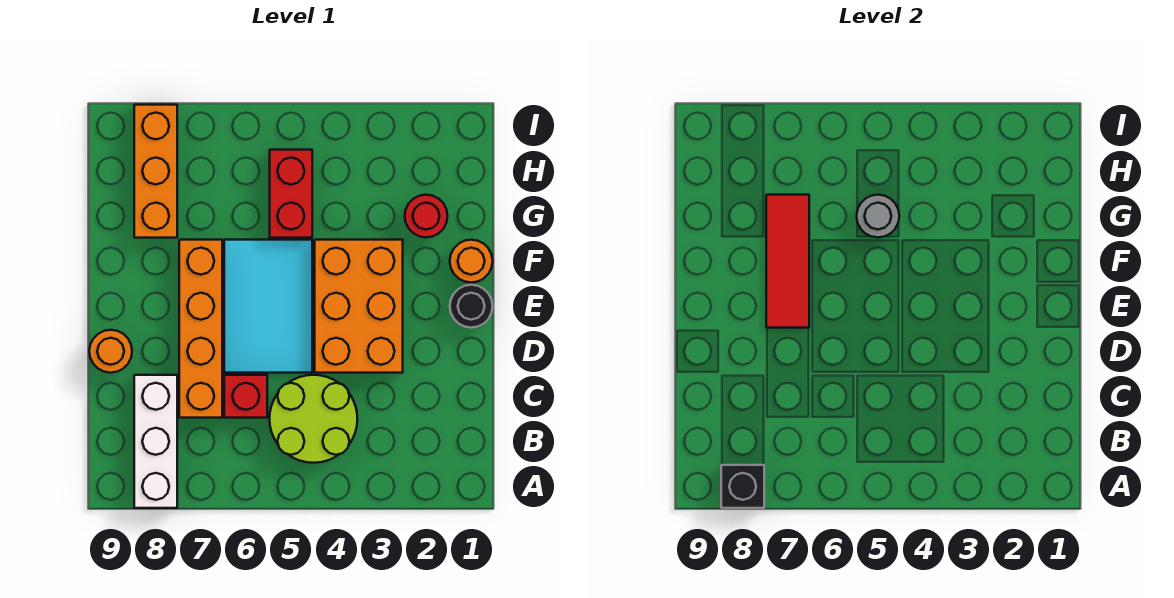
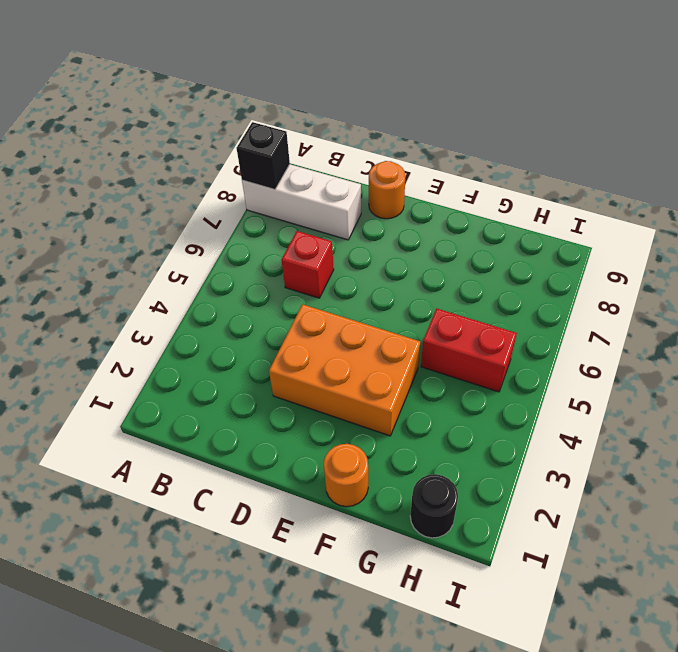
black 1x1 round brick [410,474,458,538] -> black 1x1 round brick moved to [450,285,493,328]
none -> lime 2x2 round brick [270,375,357,463]
none -> orange 1x4 brick [179,240,222,418]
none -> cyan 2x3 tile [224,240,312,373]

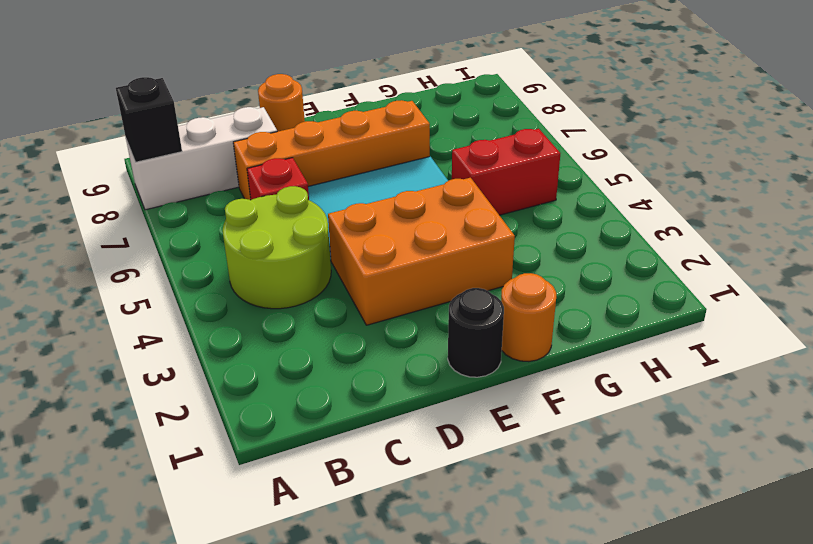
none -> red 1x1 round brick [405,195,448,237]
none -> orange 1x3 brick [134,105,177,238]
none -> red 1x3 tile [766,195,809,328]

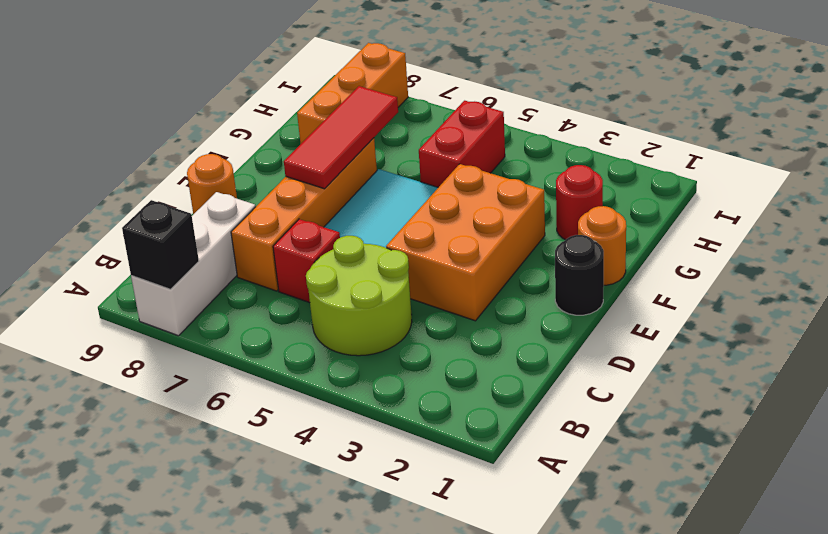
none -> grey 1x1 round brick [857,195,899,237]

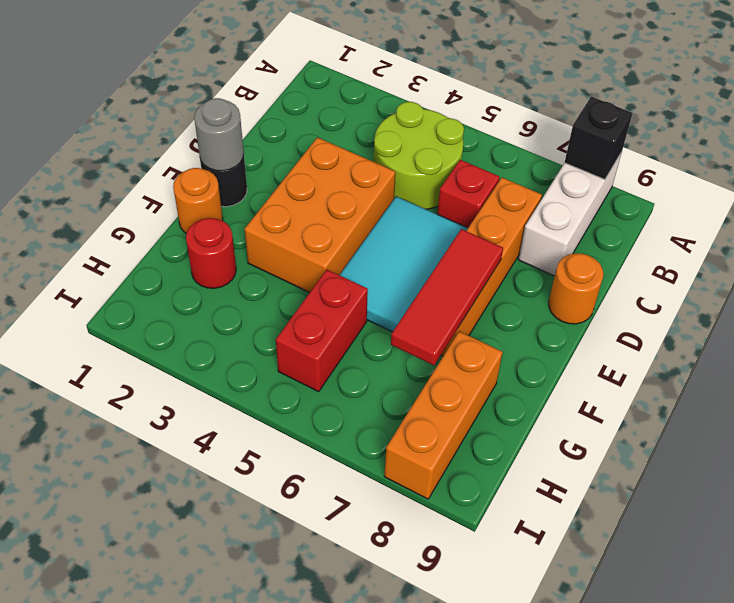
grey 1x1 round brick [194,98,244,171] -> grey 1x1 round brick moved to [857,195,899,237]

